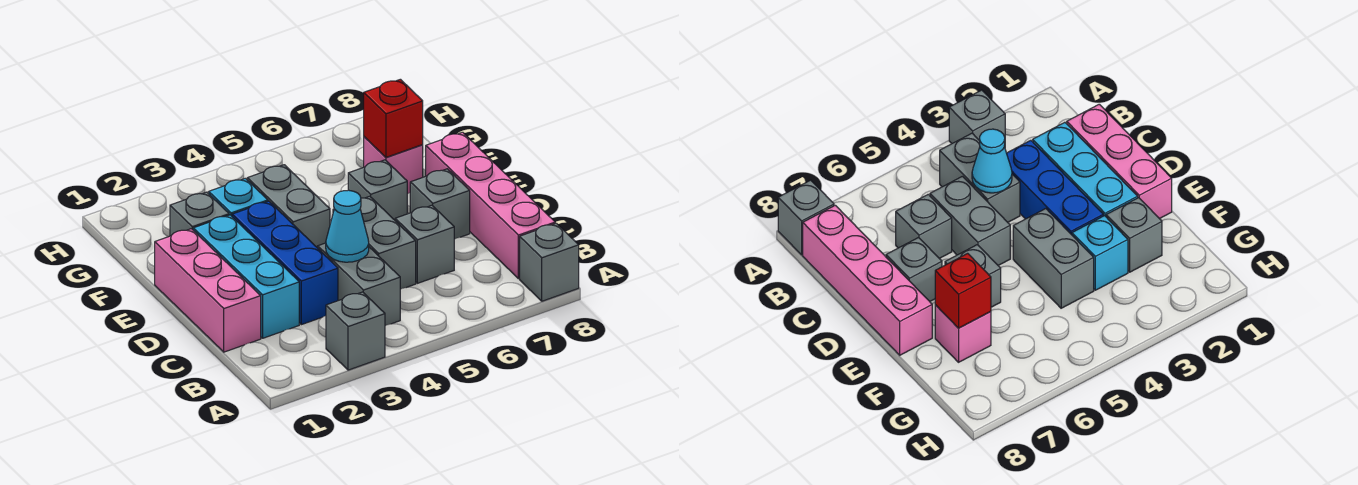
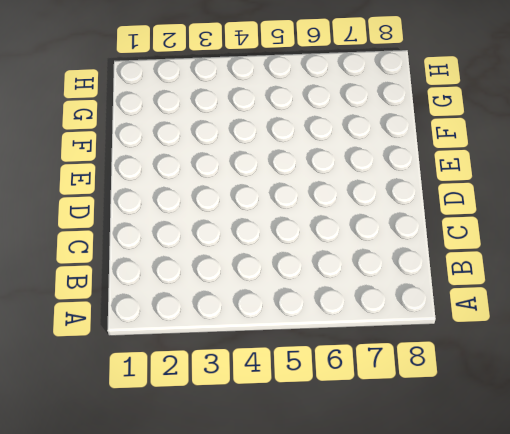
none -> grey 1x1 brick [326,292,385,370]
none -> grey 1x1 brick [520,223,579,301]
none -> grey 1x2 brick [318,243,400,326]

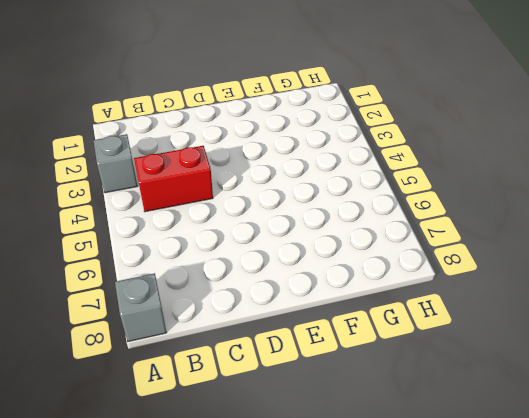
red 1x2 brick [134,146,213,212] -> grey 1x2 brick [318,243,400,326]
none -> pink 1x4 brick [426,132,555,279]
none -> pink 1x3 brick [155,229,261,352]
none -> cyan 1x3 brick [193,215,299,338]

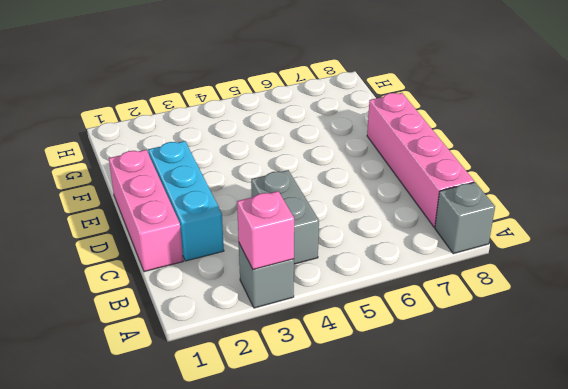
pink 1x1 brick [237,191,294,269] -> pink 1x1 brick moved to [364,137,423,194]
none -> blue 1x3 brick [232,201,338,325]
none -> grey 1x2 brick [333,196,416,289]
none -> grey 1x1 brick [395,205,454,283]

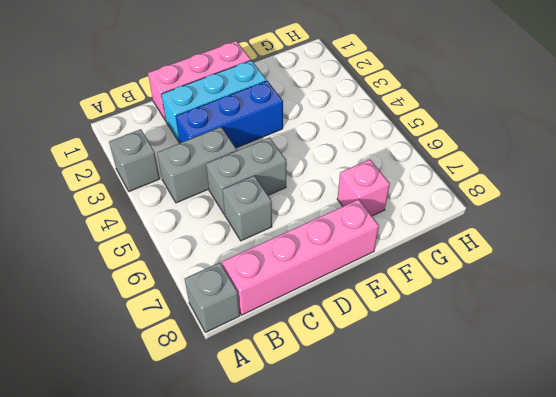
none -> grey 1x1 brick [410,169,470,239]
none -> grey 1x2 brick [247,165,330,248]
none -> grey 1x1 brick [348,160,407,220]

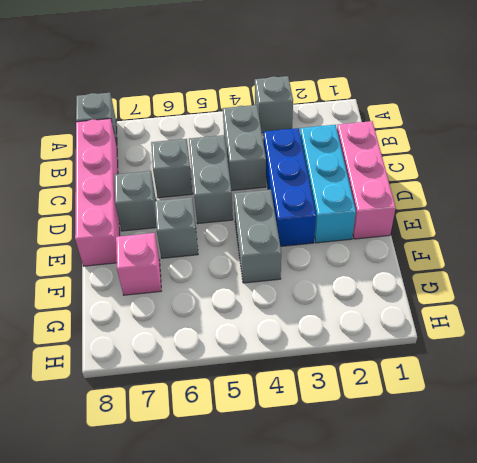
none -> grey 1x1 brick [170,192,229,236]
none -> cyan 1x1 brick [209,178,268,216]
none -> cyan 1x1 cone [326,190,369,262]

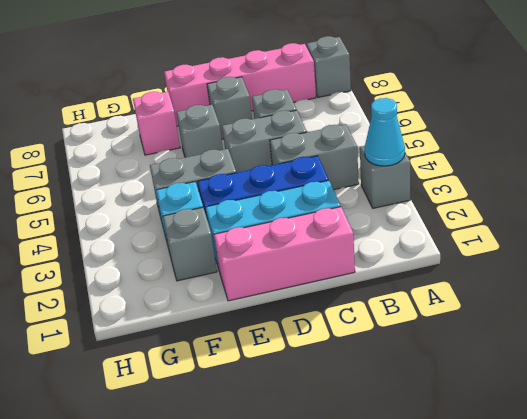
cyan 1x1 cone [365,98,405,166] -> cyan 1x1 cone moved to [326,190,369,262]
none -> red 1x1 brick [364,79,423,158]

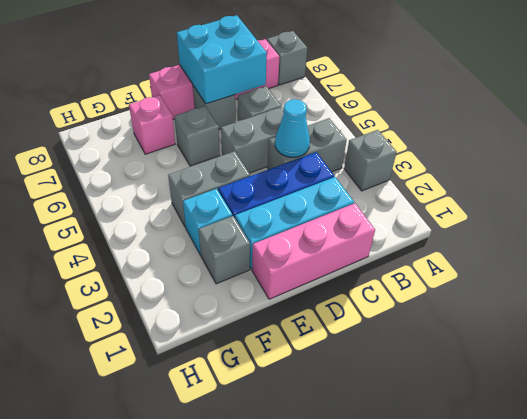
cyan 2x2 brick [177,15,267,104] -> none
none -> red 1x1 brick [364,79,423,158]

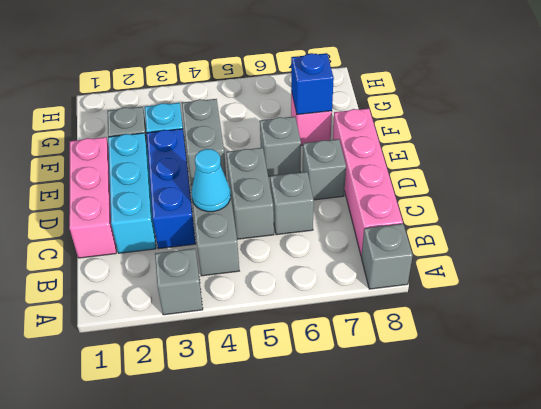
blue 1x1 brick [291,53,334,115] -> red 1x1 brick [364,79,423,158]

